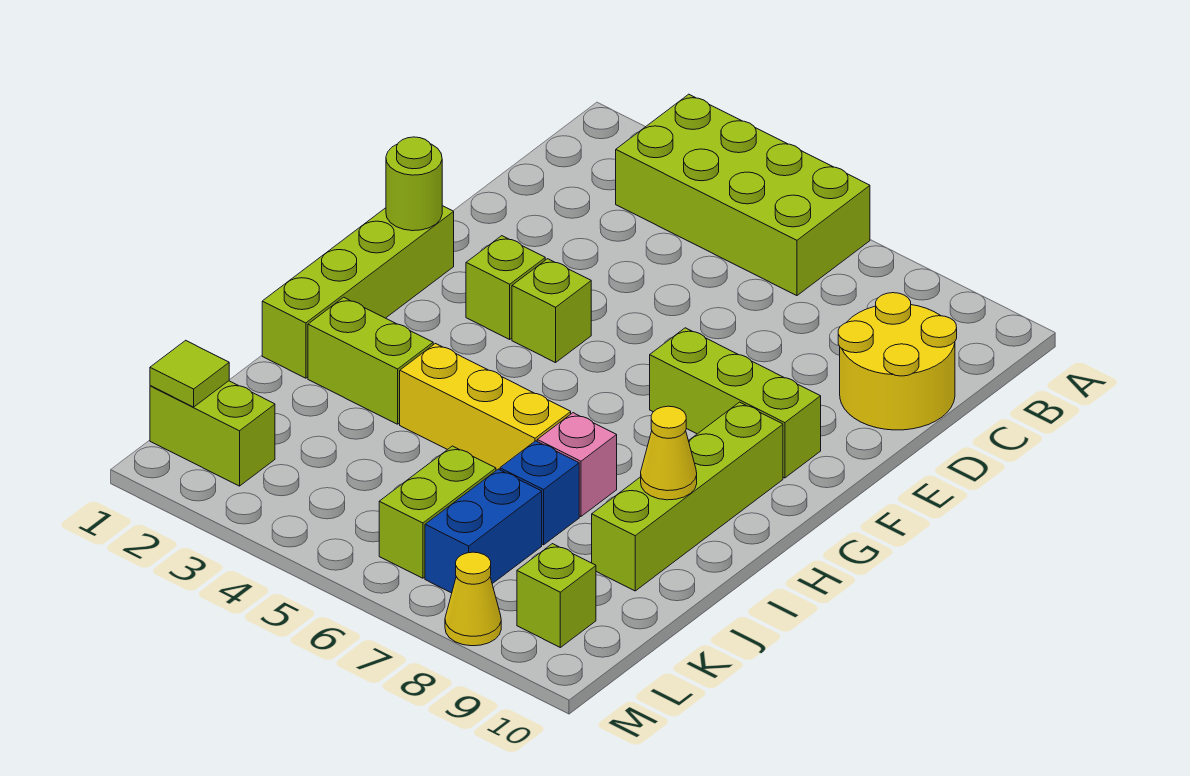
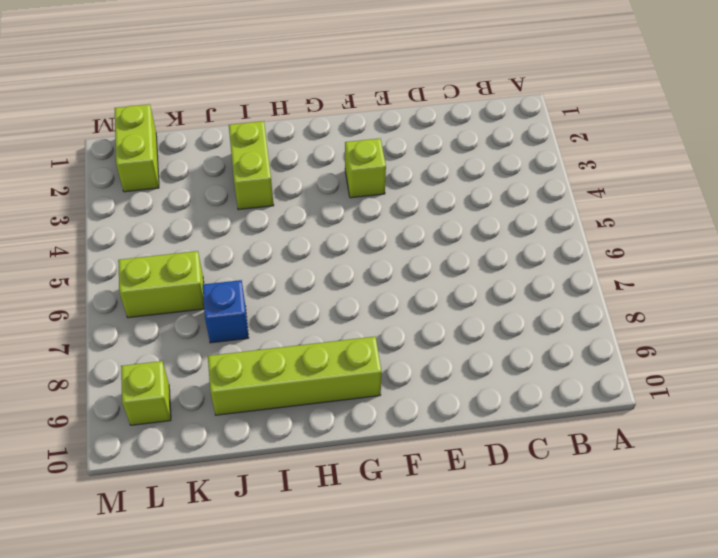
none -> lime 2x4 brick [616,94,870,296]
none -> yellow 2x2 round brick [838,293,957,430]
none -> lime 1x4 brick [262,206,454,378]

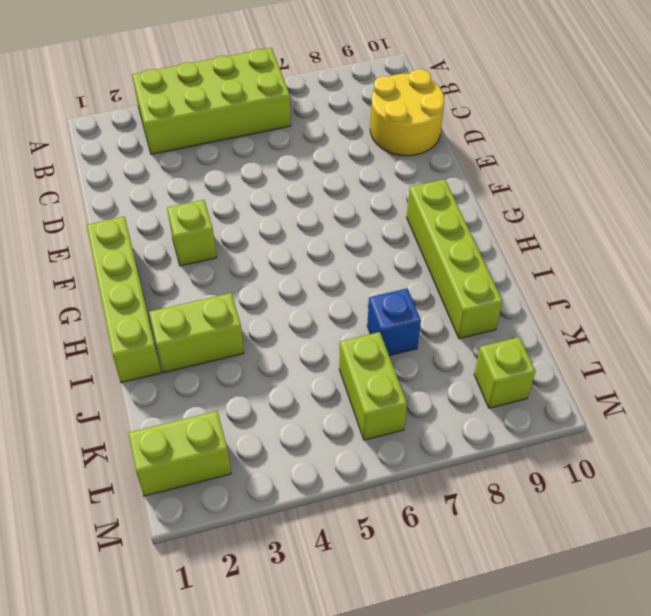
none -> lime 1x1 brick [512,259,591,363]
none -> lime 1x3 brick [650,328,821,478]
none -> yellow 1x3 brick [400,344,571,470]

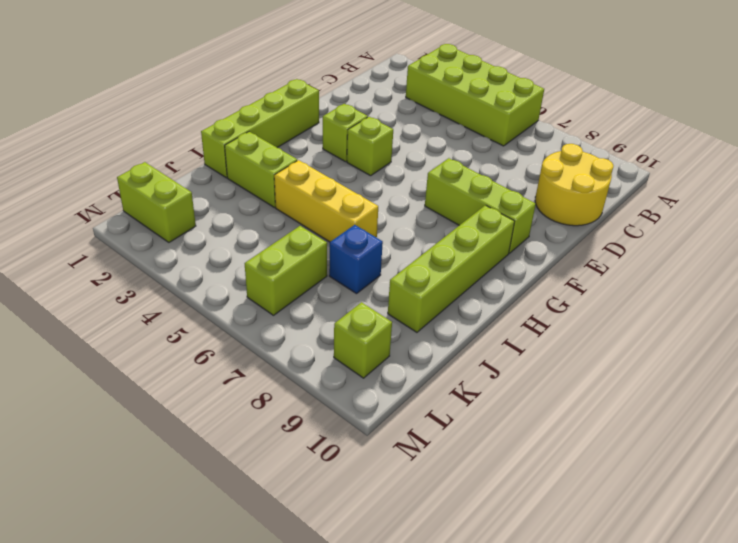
none -> pink 1x1 brick [537,413,617,517]
none -> blue 1x2 brick [425,469,542,593]
none -> yellow 1x1 cone [445,552,501,646]

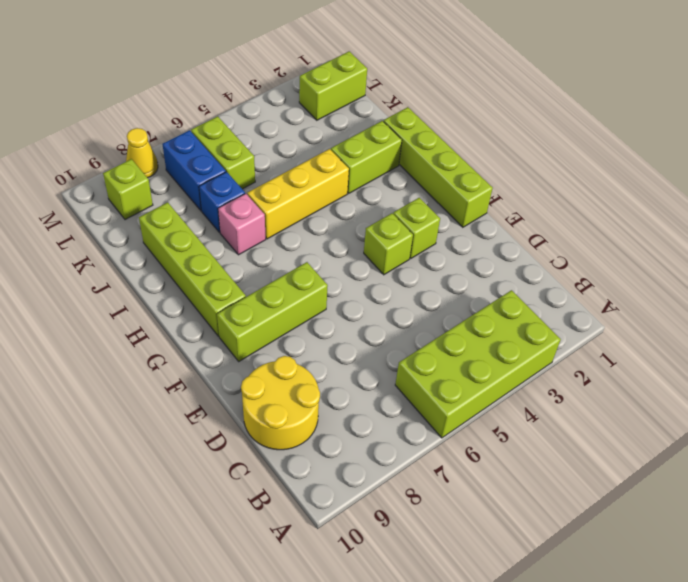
none -> lime 1x1 round brick [386,137,442,231]
none -> yellow 1x1 cone [641,406,697,500]
none -> lime 1x1 tile [150,340,229,407]

